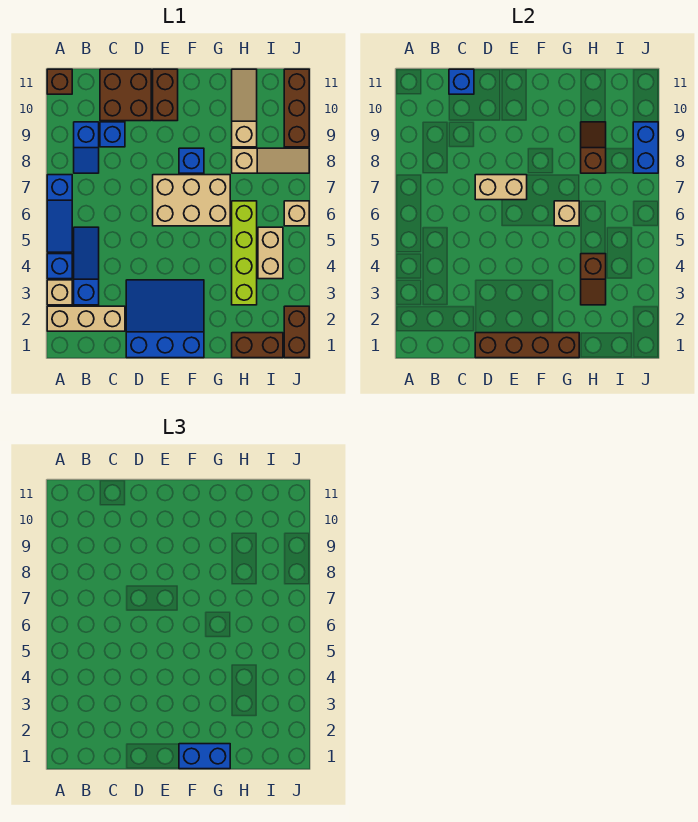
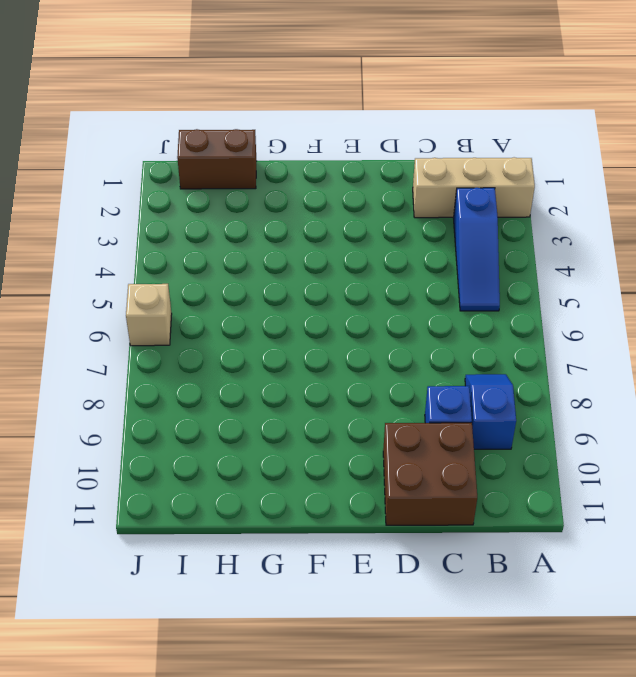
none -> tan 1x1 brick [47,280,72,305]
none -> blue 1x1 brick [47,254,72,279]
none -> blue 1x3 slope [47,175,72,252]

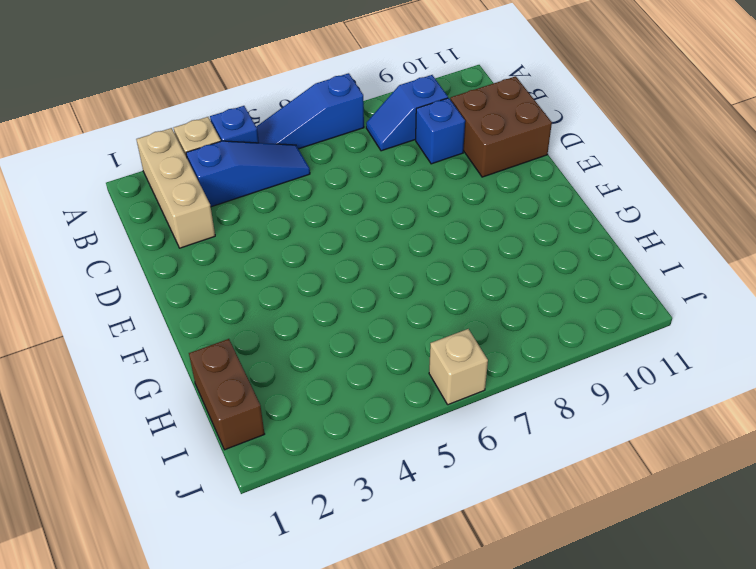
none -> brown 1x1 brick [47,69,72,94]
none -> blue 3x3 slope [126,280,204,358]
none -> tan 2x3 brick [153,175,230,226]

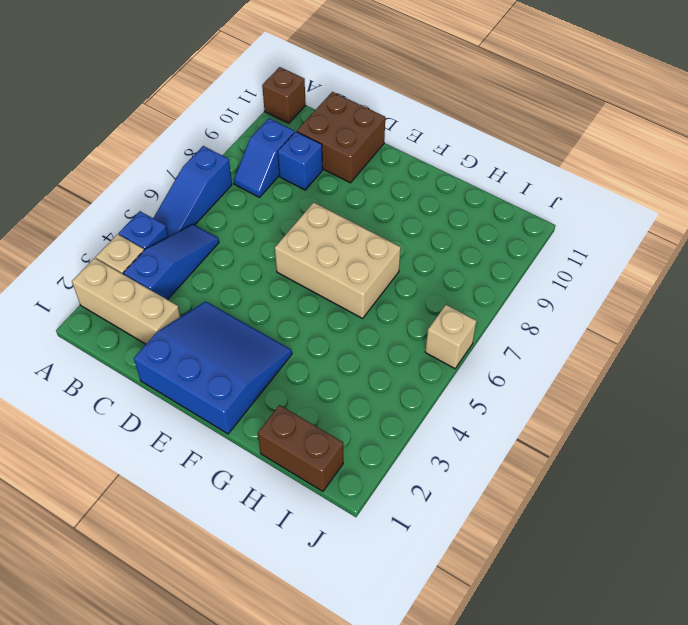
none -> brown 1x2 brick [153,69,178,121]
none -> blue 1x1 brick [179,148,204,173]
none -> lime 1x4 brick [232,201,257,305]

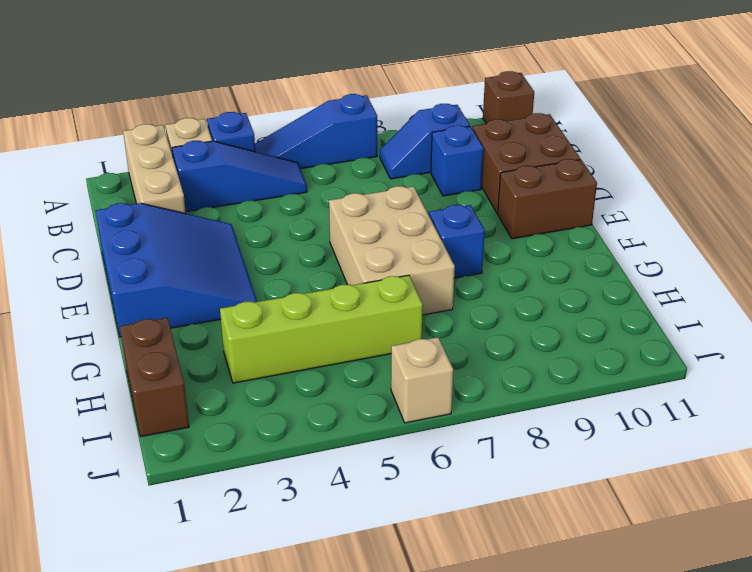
none -> tan 1x3 slope [232,148,309,173]
none -> tan 1x3 slope [232,69,257,147]
none -> tan 1x2 brick [258,227,283,279]

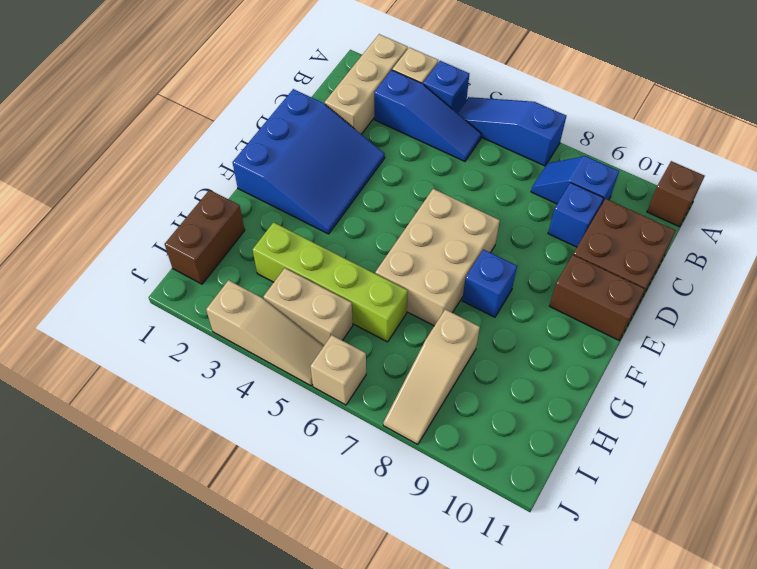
tan 1x3 slope [206,280,324,386] -> tan 1x3 slope moved to [232,69,257,147]
none -> brown 1x2 brick [284,306,309,358]
none -> brown 1x3 brick [284,69,309,147]
none -> blue 1x1 brick [449,69,474,94]

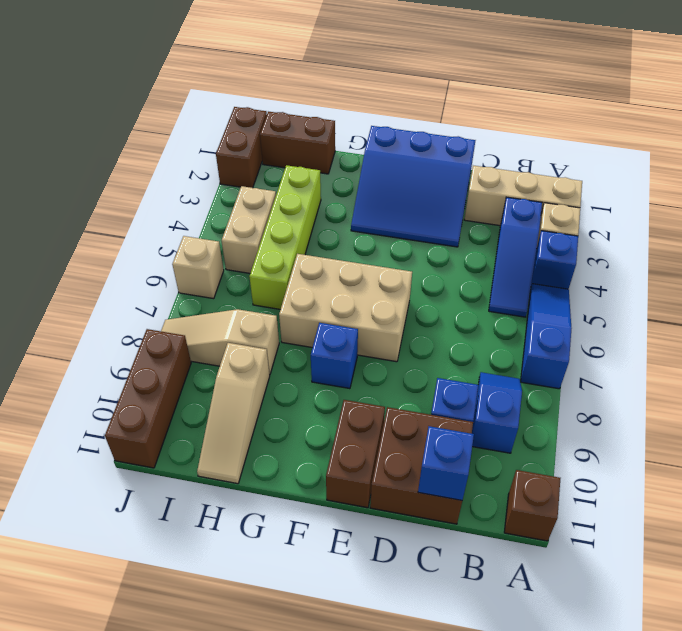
none -> brown 1x4 brick [475,333,579,358]
none -> tan 1x2 brick [475,175,527,200]
none -> tan 1x1 brick [554,201,579,226]

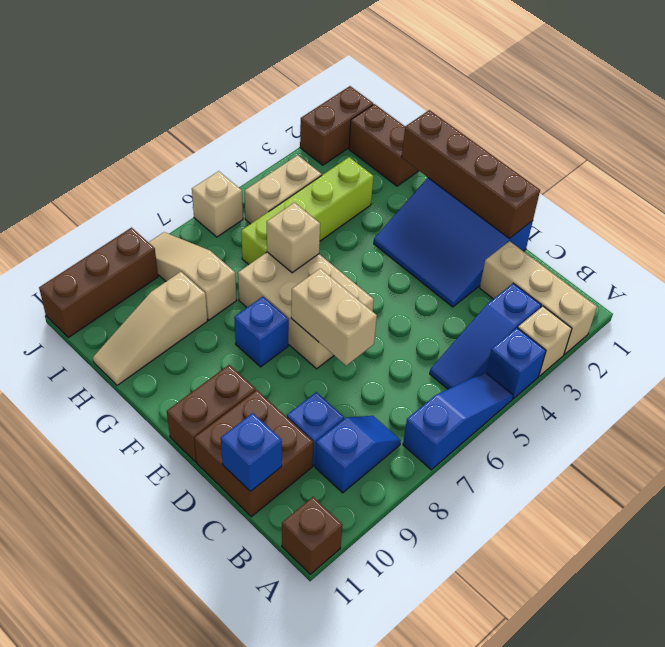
none -> brown 1x2 slope [581,254,606,305]
none -> brown 1x2 slope [581,122,606,173]
none -> blue 1x2 brick [633,122,658,173]

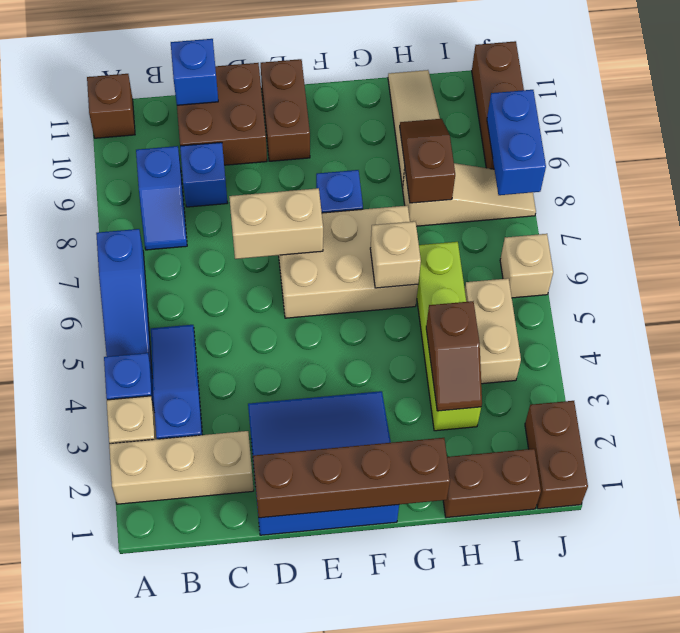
none -> blue 1x2 brick [179,744,230,769]

